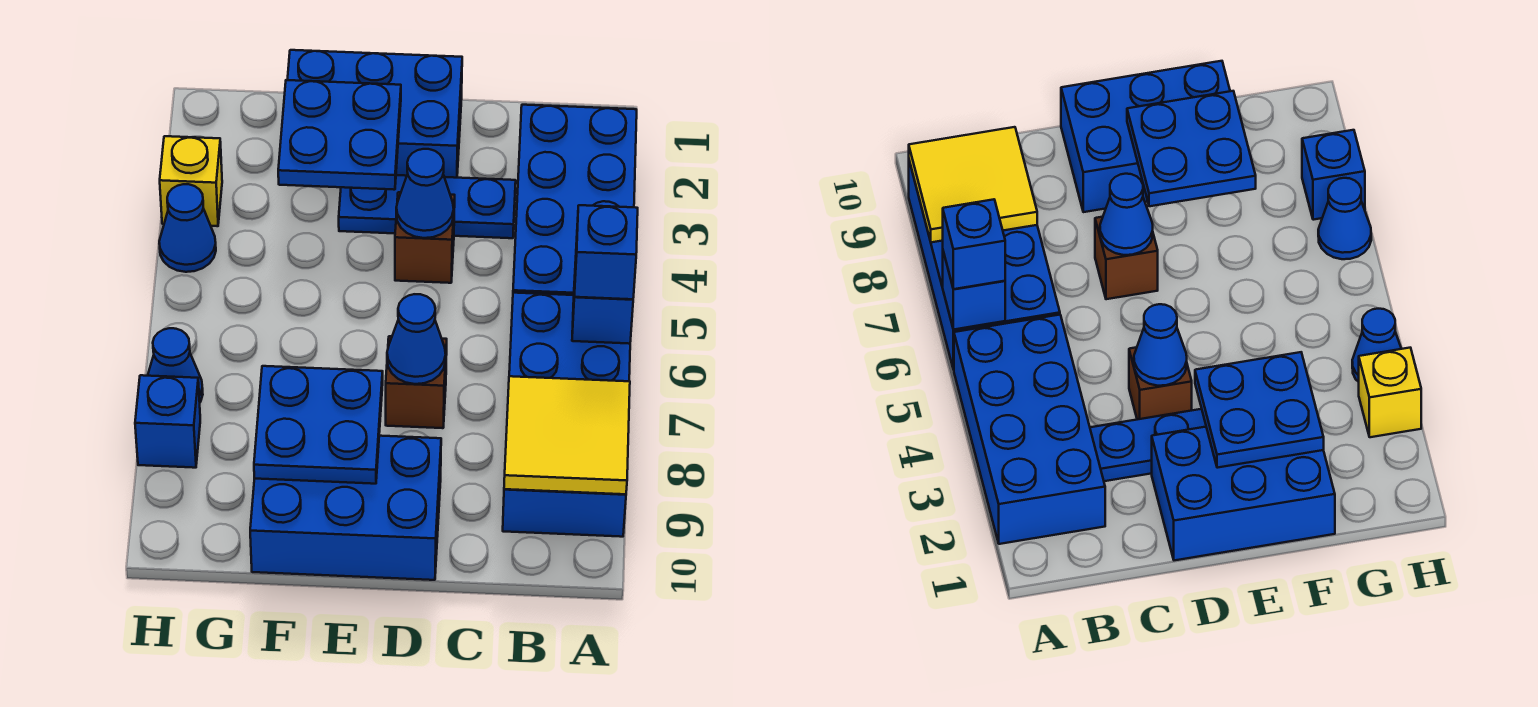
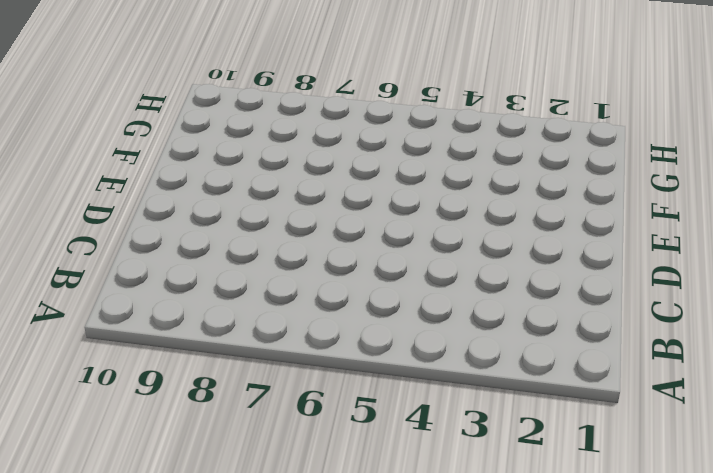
none -> blue 2x4 brick [513,105,637,295]
none -> blue 2x4 brick [503,293,630,537]
none -> blue 1x3 plate [339,175,516,238]

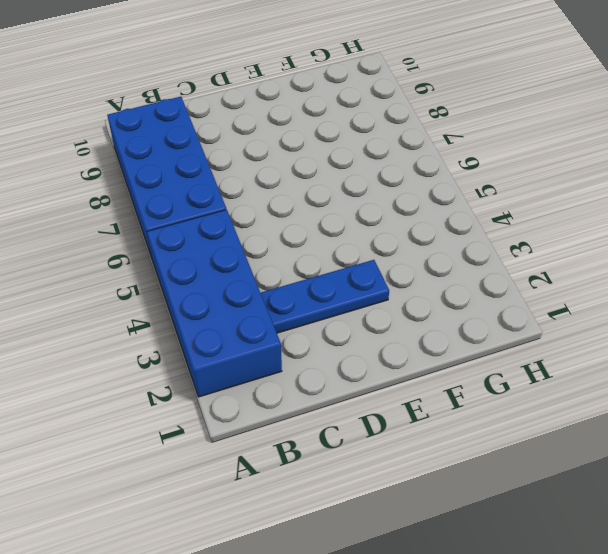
none -> blue 2x3 brick [287,50,462,178]
none -> brown 1x1 brick [395,192,455,283]
none -> brown 1x1 brick [386,336,447,428]

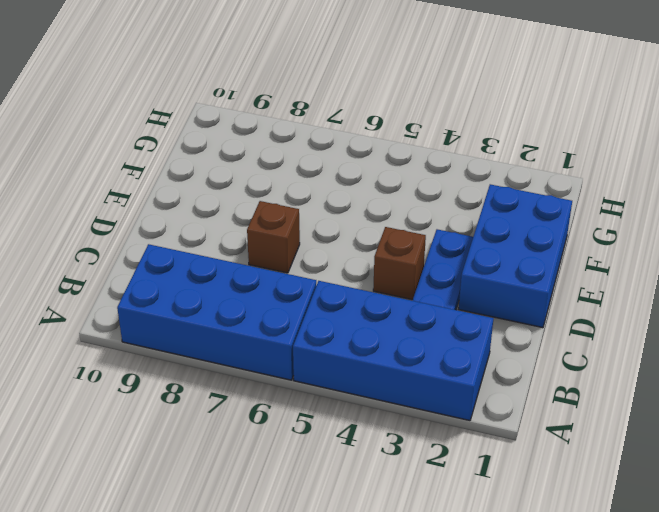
none -> blue 2x3 brick [250,436,441,580]
none -> yellow 1x1 brick [160,136,222,226]
none -> blue 1x1 cone [159,184,216,272]

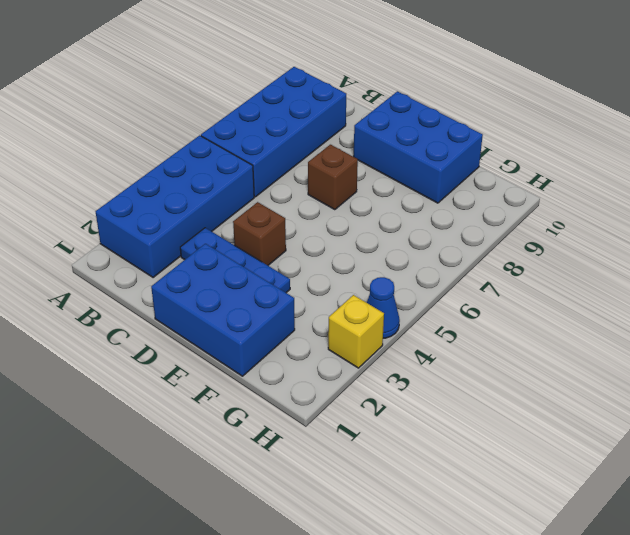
none -> blue 1x1 cone [148,328,203,402]
none -> blue 1x1 brick [135,375,200,468]
none -> blue 1x1 brick [572,262,633,344]

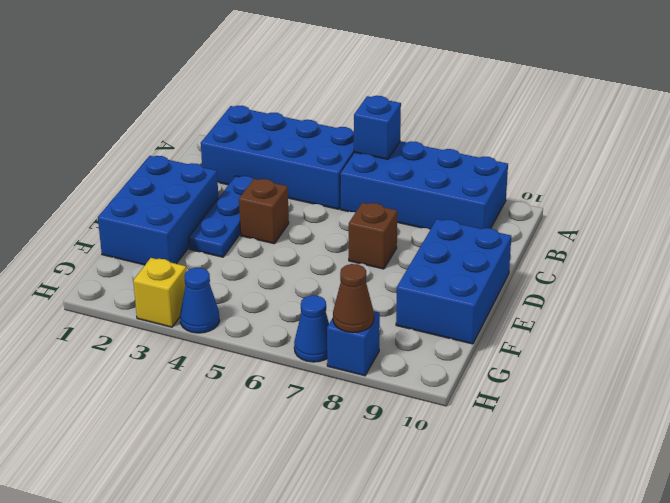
brown 1x1 cone [333,264,374,333] -> none
none -> yellow 2x2 tile [504,376,630,494]
none -> blue 1x1 cone [396,149,454,238]
none -> blue 1x1 cone [387,294,446,384]

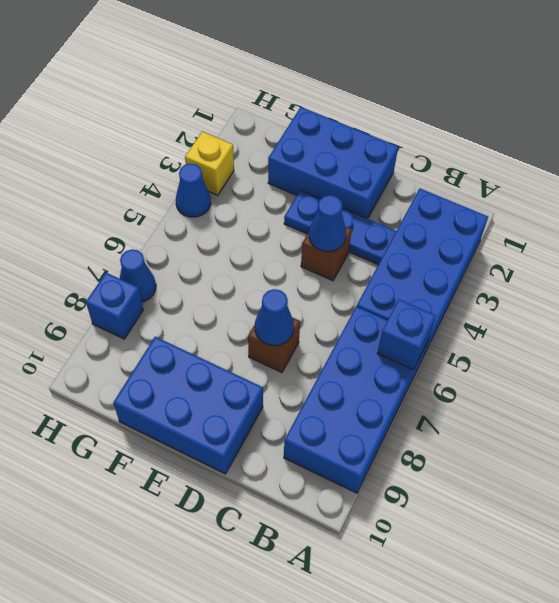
none -> yellow 2x2 tile [504,376,630,494]
none -> blue 2x2 plate [278,80,401,190]
none -> blue 2x2 plate [254,366,383,484]

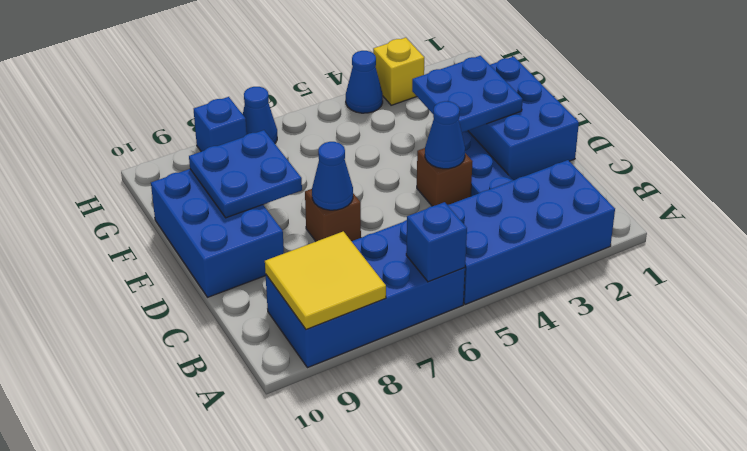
none -> blue 1x1 brick [574,205,638,299]

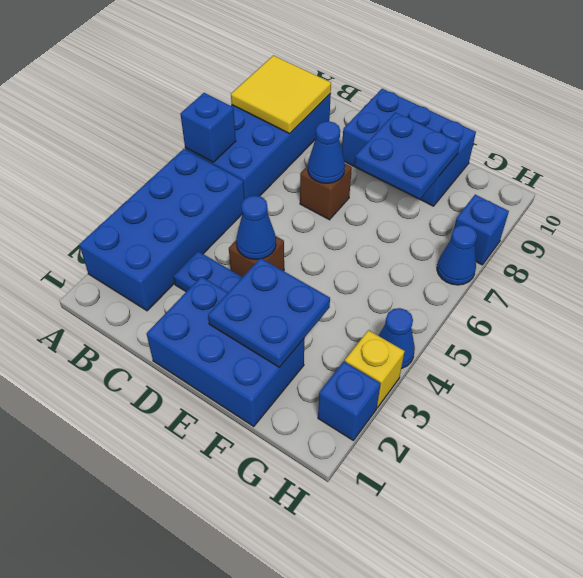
blue 1x1 brick [318,362,381,440] -> blue 1x1 brick moved to [574,205,638,299]

